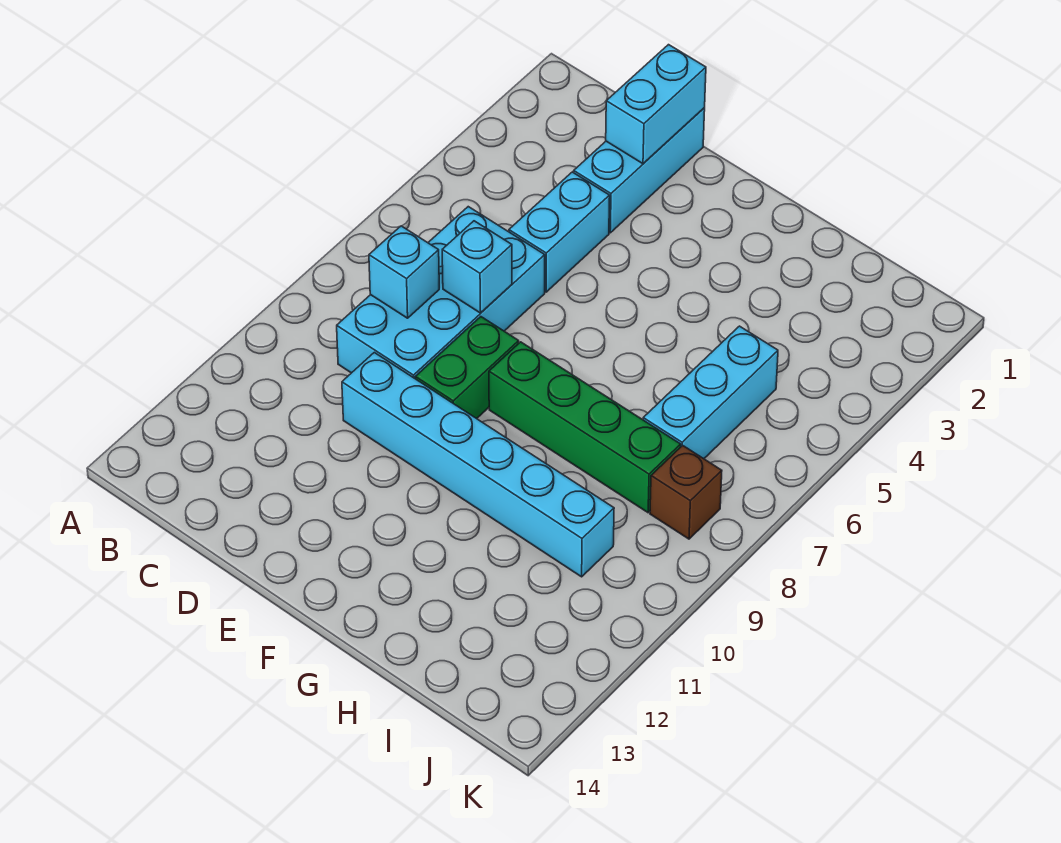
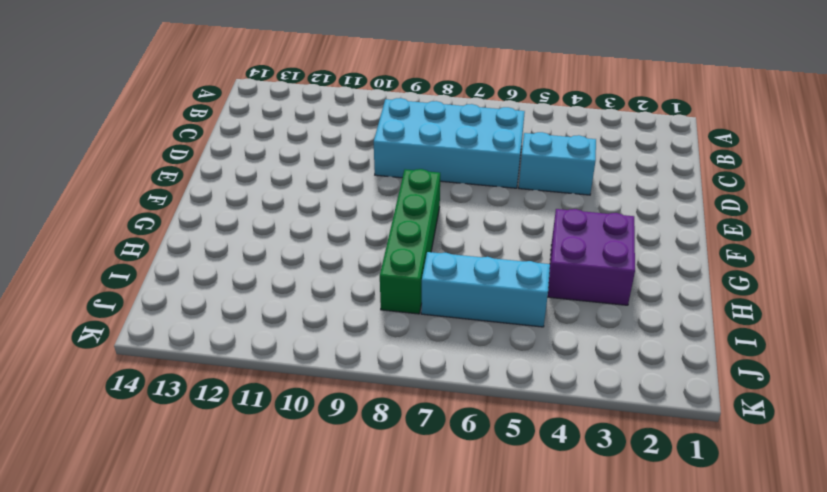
purple 2x2 brick [548,209,635,305] -> none
none -> cyan 1x3 brick [574,108,705,233]
none -> cyan 1x6 brick [342,352,614,577]

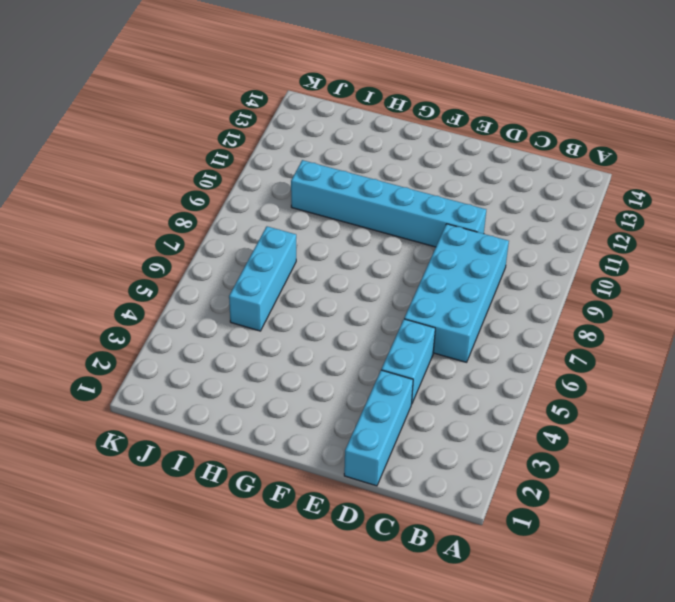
none -> green 1x2 brick [415,317,519,419]
none -> green 1x4 brick [489,342,681,513]

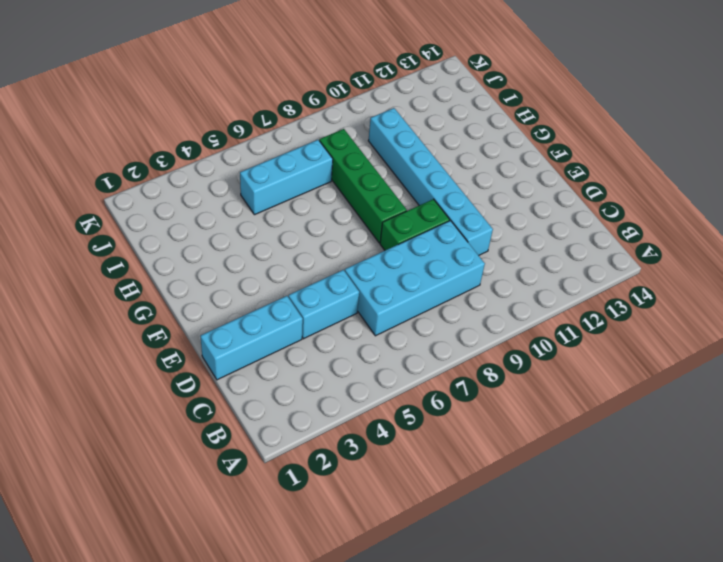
none -> brown 1x1 brick [650,445,722,539]
none -> cyan 1x1 brick [369,226,439,318]

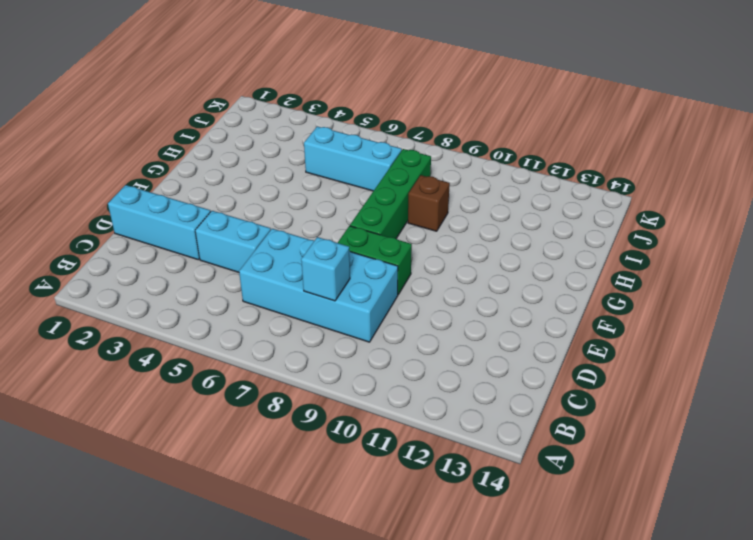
brown 1x1 brick [408,175,450,231] -> brown 1x1 brick moved to [650,445,722,539]
none -> cyan 1x6 brick [342,352,614,577]
none -> cyan 1x2 brick [606,45,706,164]

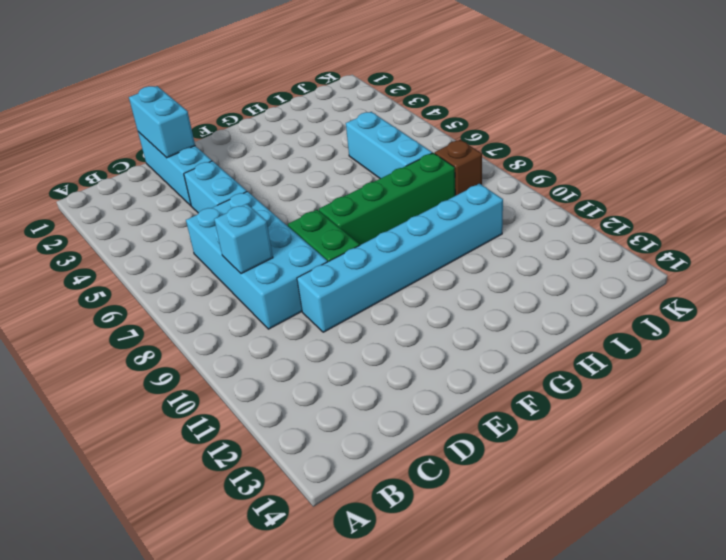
none -> cyan 1x1 brick [442,221,512,313]

